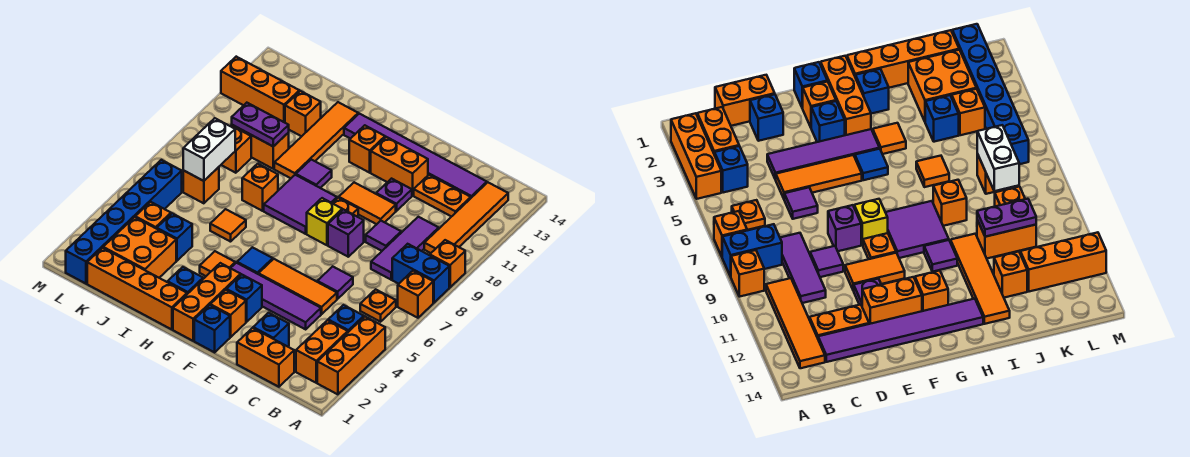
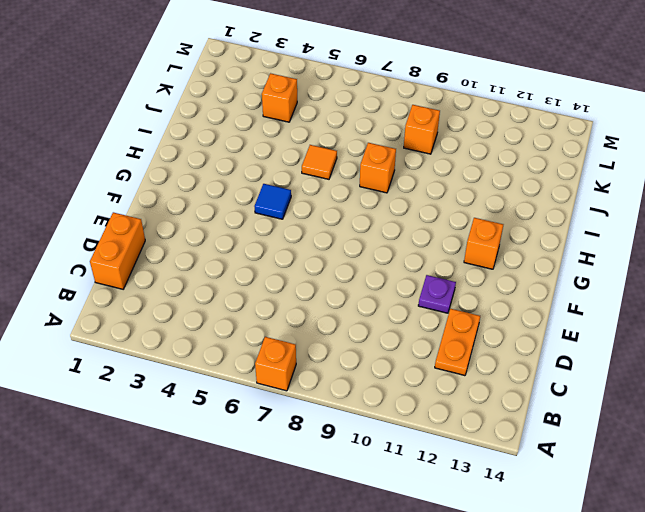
none -> orange 1x3 brick [317,317,385,394]
none -> blue 1x2 brick [392,244,449,303]
none -> orange 1x1 brick [430,240,465,287]
none -> orange 1x2 brick [296,320,348,383]

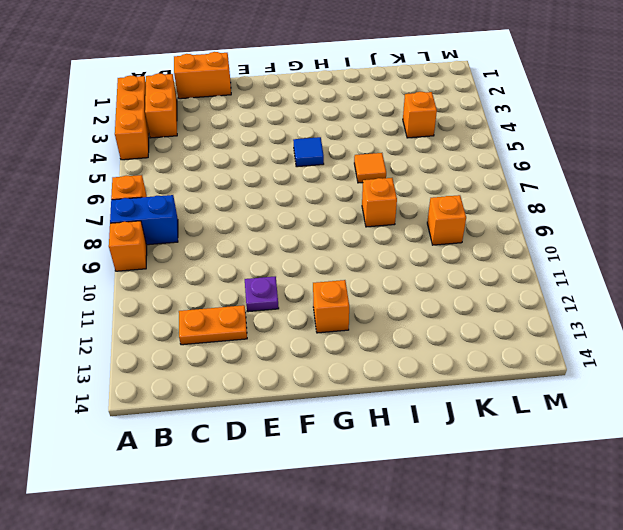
none -> blue 1x1 brick [328,305,364,332]
none -> orange 1x1 plate [360,289,396,322]
none -> orange 1x4 tile [424,182,508,253]
none -> purple 1x3 tile [371,217,439,280]

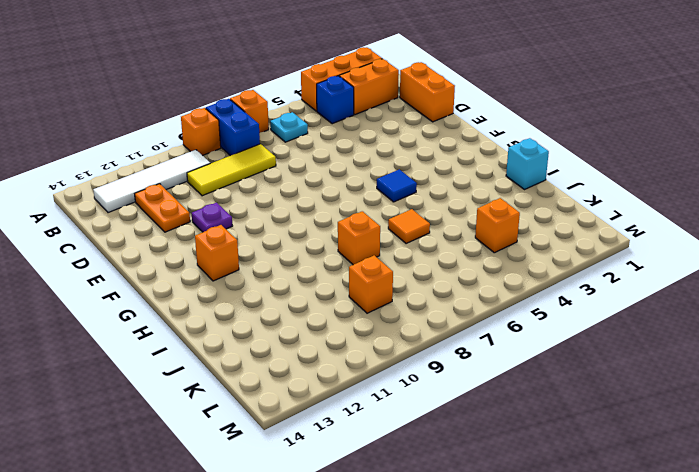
cyan 1x1 plate [270,112,308,142] -> orange 1x1 plate [360,289,396,322]
white 1x4 tile [93,150,210,213] -> orange 1x4 tile [424,182,508,253]
yellow 1x3 tile [187,144,276,196] -> purple 1x3 tile [371,217,439,280]
cyan 1x1 brick [506,138,549,189] -> orange 1x4 brick [87,248,187,330]
none -> purple 1x6 tile [344,114,487,198]
none -> blue 1x1 brick [253,313,289,347]
none -> purple 1x4 tile [231,263,321,329]
none -> orange 1x3 tile [258,259,337,314]

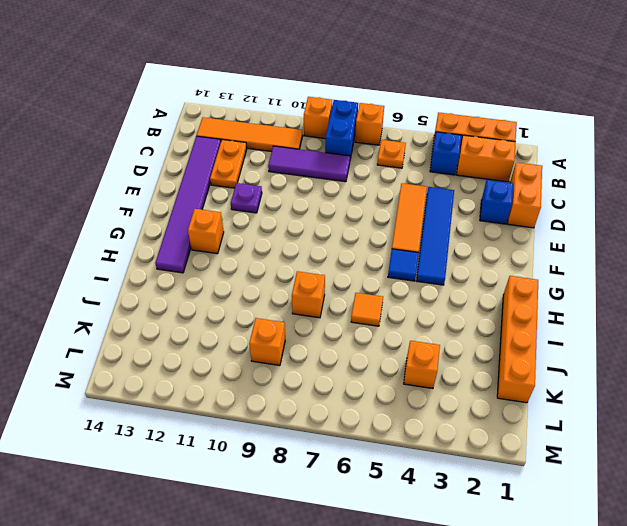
blue 1x4 tile [416,187,454,285] -> purple 1x4 tile [231,263,321,329]
none -> purple 1x1 tile [317,266,353,299]
none -> purple 1x1 tile [366,221,401,251]
none -> purple 1x1 brick [328,209,364,257]
none -> orange 1x2 tile [339,182,396,224]

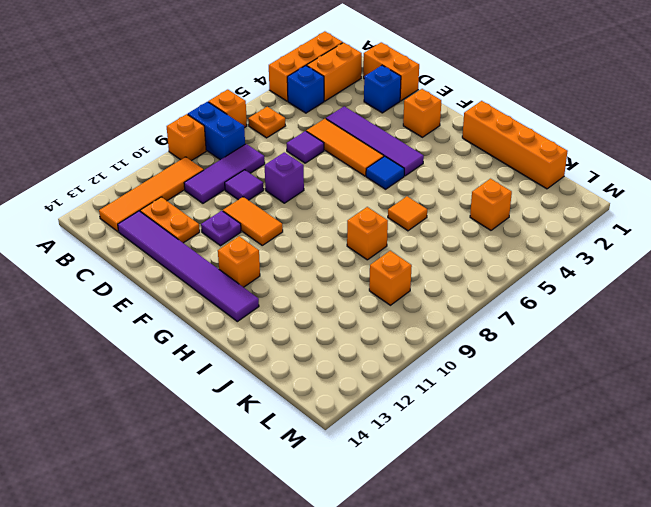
none -> orange 1x2 brick [371,137,428,196]
none -> blue 1x1 brick [194,305,230,352]
none -> blue 1x1 brick [226,274,262,322]
none -> yellow 1x1 brick [307,198,342,245]

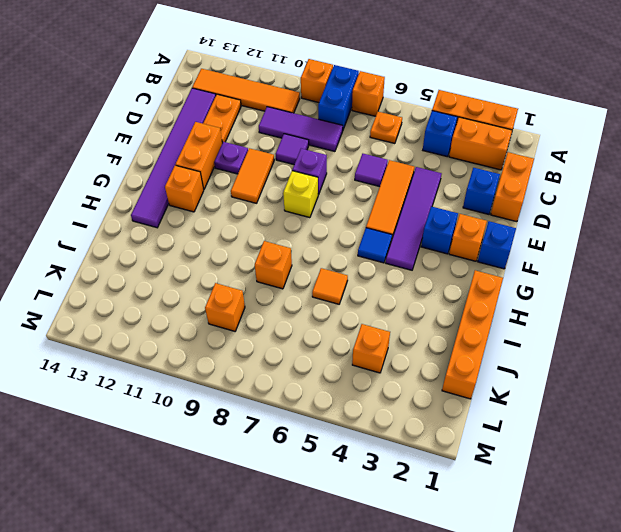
none -> orange 1x1 plate [333,198,358,217]
none -> orange 1x3 brick [173,263,241,341]
none -> purple 2x2 tile [264,175,337,234]
none -> blue 1x1 brick [168,267,203,294]

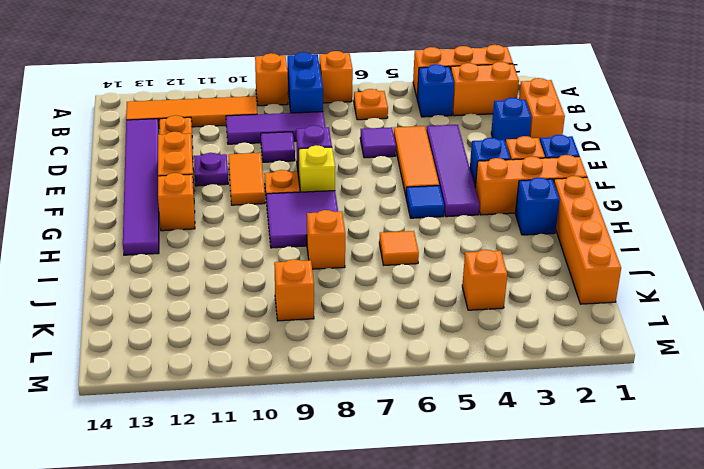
none -> orange 1x1 tile [200,251,235,276]
none -> purple 1x1 tile [296,159,332,188]
none -> orange 1x4 tile [274,102,358,178]
none -> orange 2x2 brick [103,217,176,278]

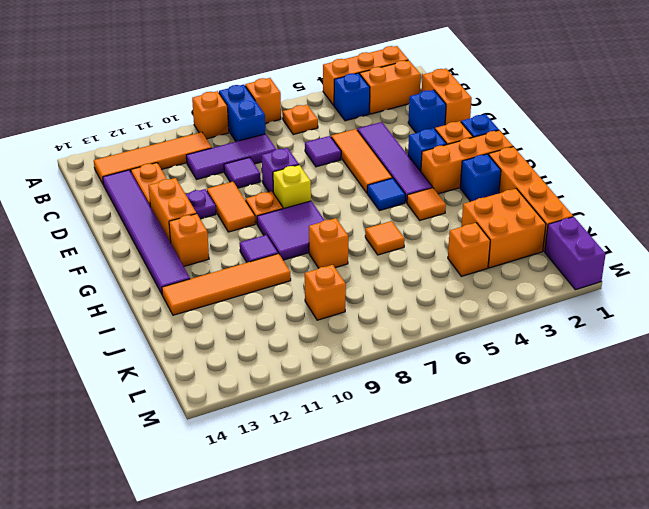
purple 1x2 brick [545,217,606,290] -> blue 1x6 brick [66,160,182,284]
none -> blue 1x1 brick [157,213,192,261]
none -> orange 1x2 brick [232,125,289,169]
none -> orange 1x1 brick [285,91,321,136]
none -> orange 1x1 brick [183,167,219,203]

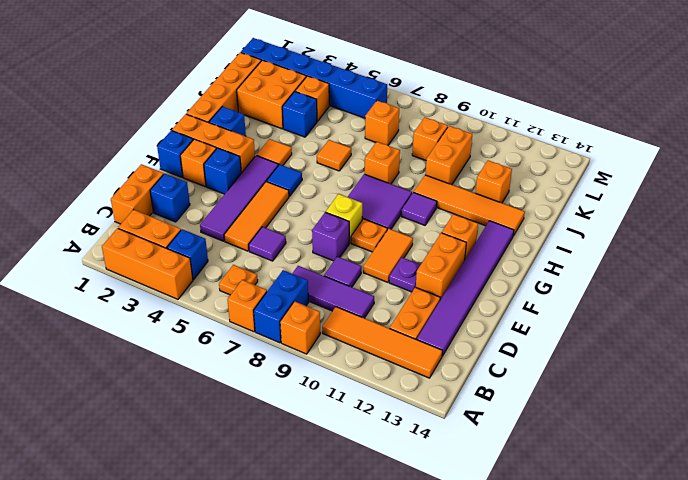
none -> orange 1x3 brick [221,57,299,123]
none -> purple 1x2 plate [232,103,289,147]
none -> white 1x2 brick [183,118,235,181]

